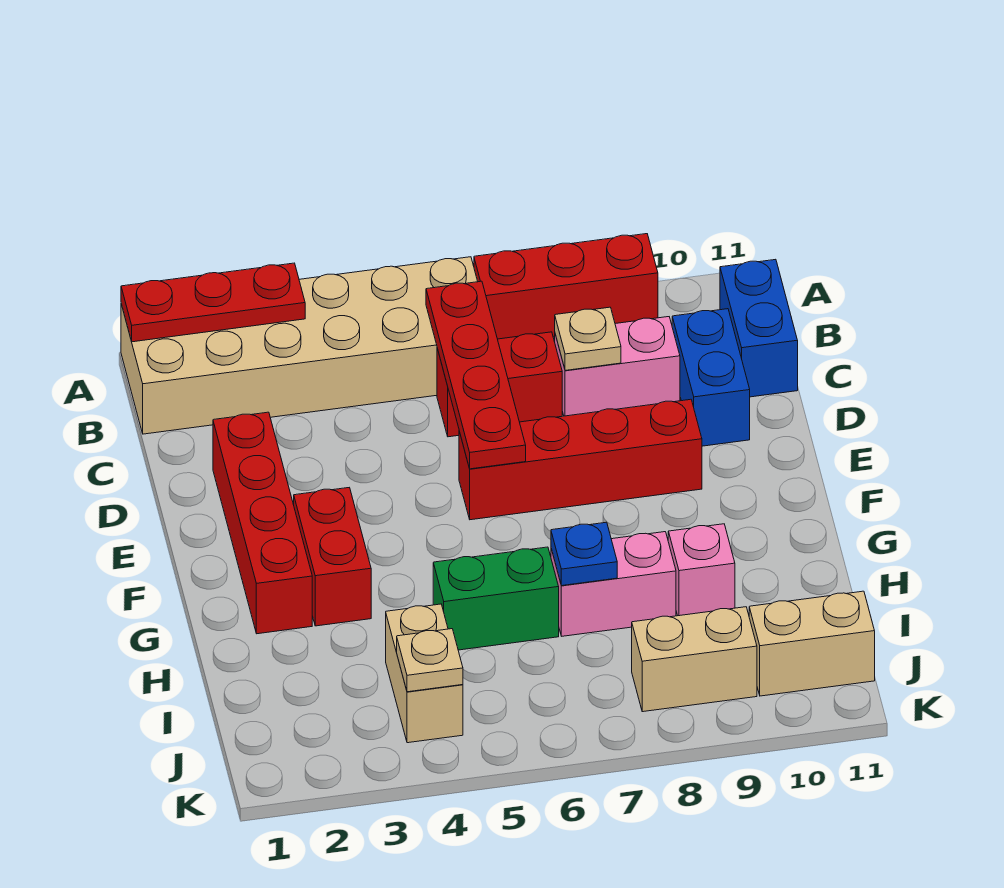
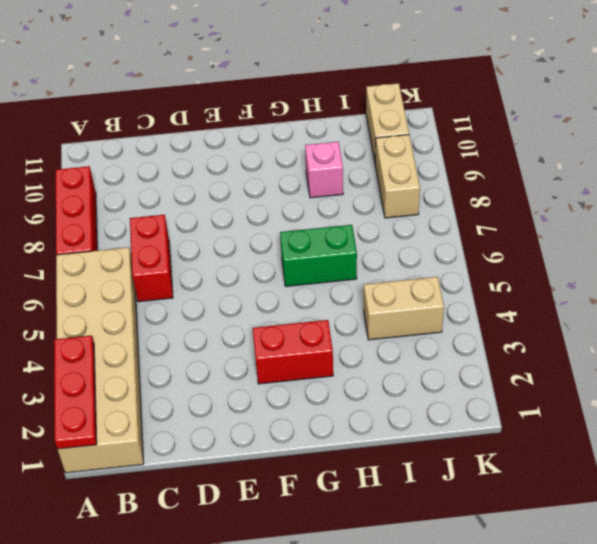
green 1x2 brick [280,225,357,286] -> green 1x2 brick turned to [433,547,559,650]
none -> blue 1x2 brick [720,259,798,397]
none -> pink 1x2 brick [555,317,680,416]
none -> blue 1x2 brick [672,309,750,446]

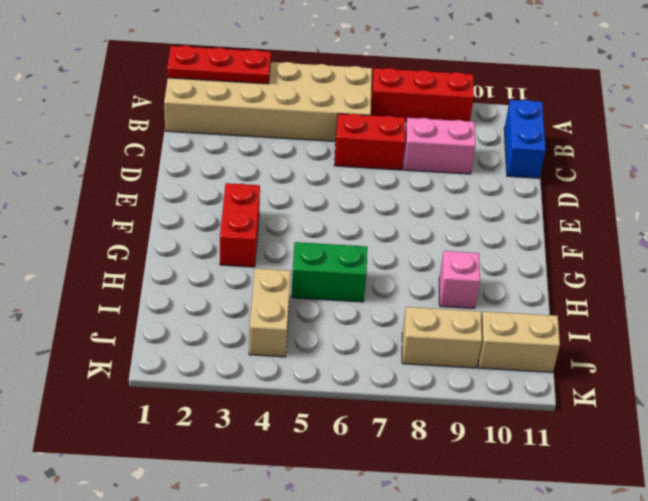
none -> blue 1x2 brick [672,309,750,446]
none -> red 1x4 brick [213,412,312,634]
none -> red 1x4 brick [459,399,702,520]

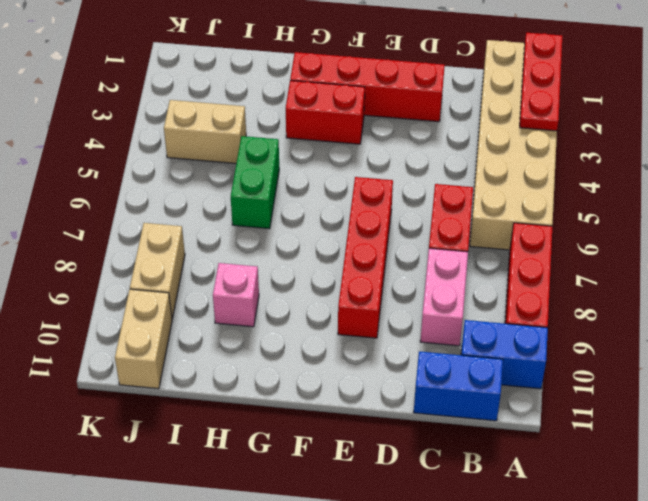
blue 1x2 brick [461,320,548,389] -> blue 1x2 brick moved to [672,309,750,446]
none -> pink 1x2 brick [551,532,676,636]
none -> red 1x4 plate [426,281,526,469]
none -> tan 1x1 plate [555,307,621,370]

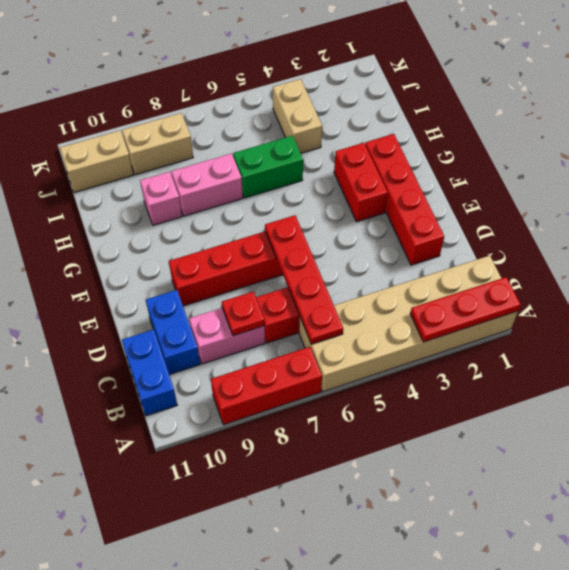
red 1x1 plate [222,292,265,336] -> tan 1x1 plate [555,307,621,370]
none -> blue 1x1 plate [551,522,617,586]
none -> tan 1x1 plate [397,629,463,692]

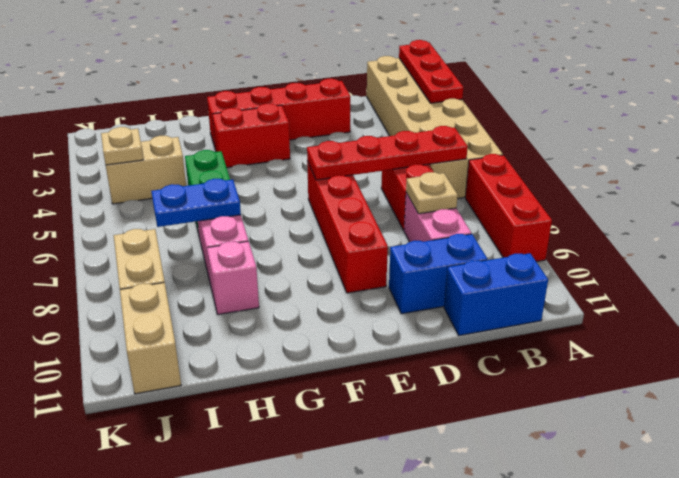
blue 1x2 plate [151,179,241,227] -> blue 1x1 plate [551,522,617,586]

